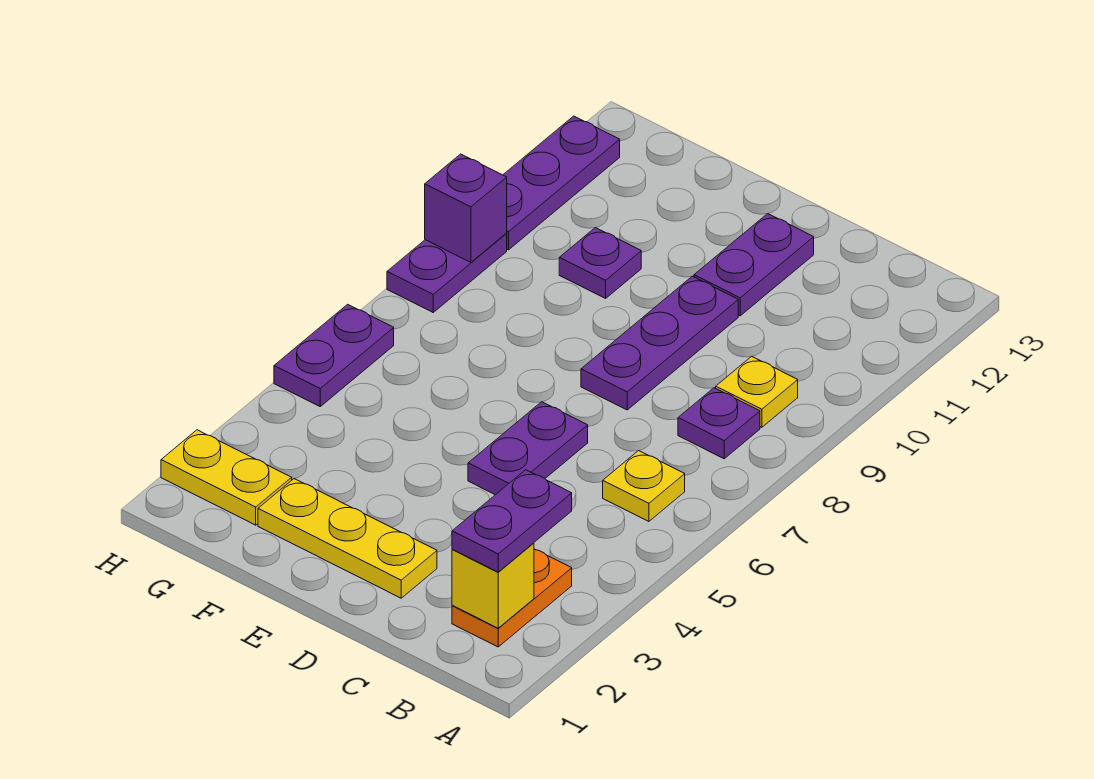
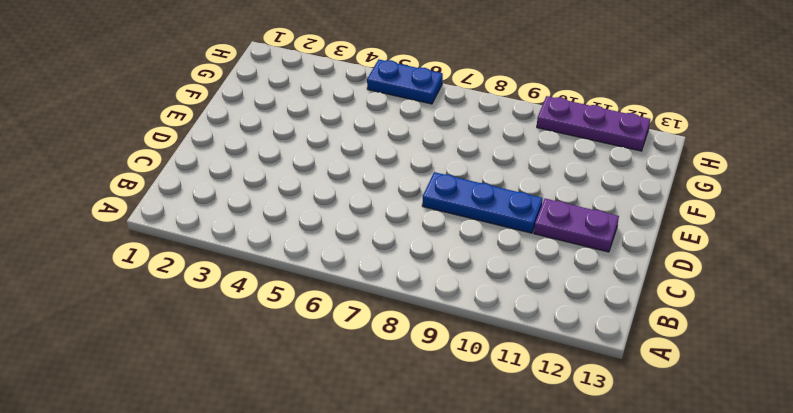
blue 1x3 plate [422,172,543,233] -> purple 1x3 plate [581,276,738,410]
blue 1x2 plate [367,59,443,104] -> purple 1x2 plate [274,304,394,406]
none -> orange 1x2 plate [452,549,572,647]
none -> yellow 1x1 plate [603,451,685,521]
none -> purple 1x1 plate [678,388,760,459]

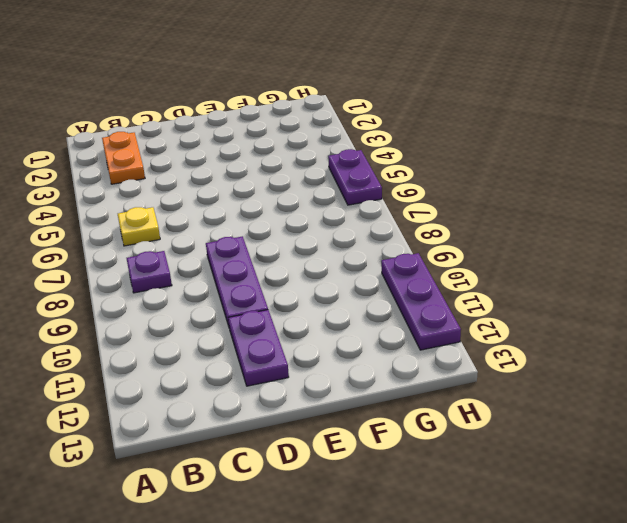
none -> yellow 1x1 plate [716,356,798,427]
none -> yellow 1x3 plate [258,479,437,598]
none -> purple 1x2 plate [468,402,588,495]

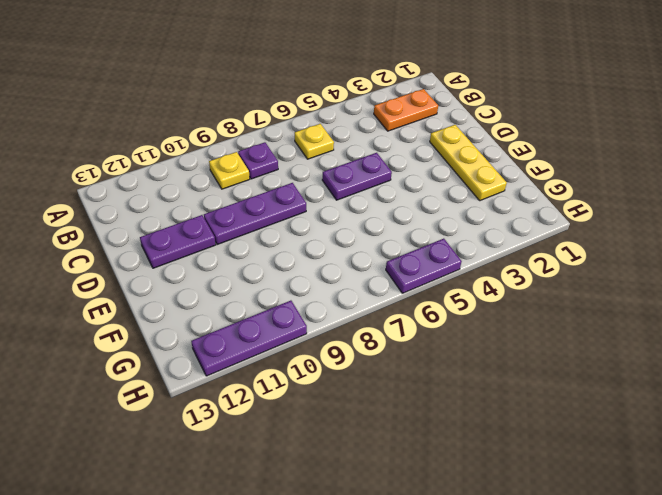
none -> purple 1x1 plate [559,228,641,298]
none -> yellow 1x2 plate [161,430,292,525]
none -> purple 1x2 plate [387,234,507,312]

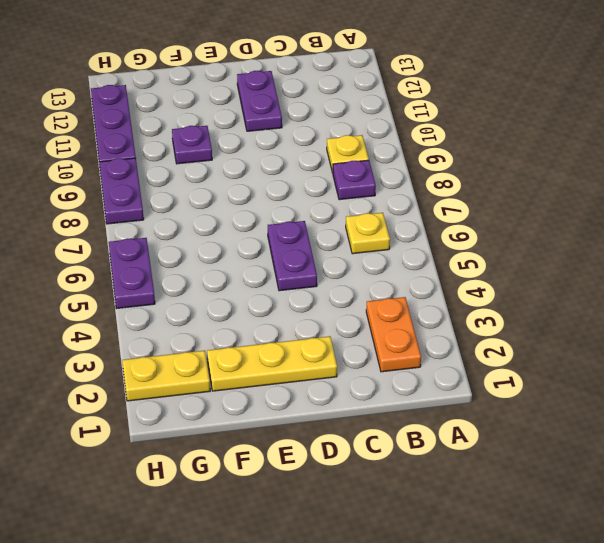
none -> purple 1x3 plate [581,276,738,410]
none -> yellow 1x1 brick [452,543,534,628]
none -> purple 1x1 brick [425,154,507,262]

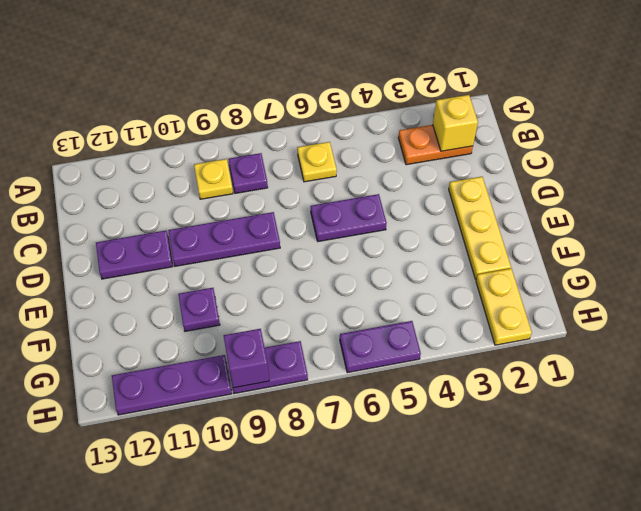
none -> purple 1x2 plate [452,470,572,572]

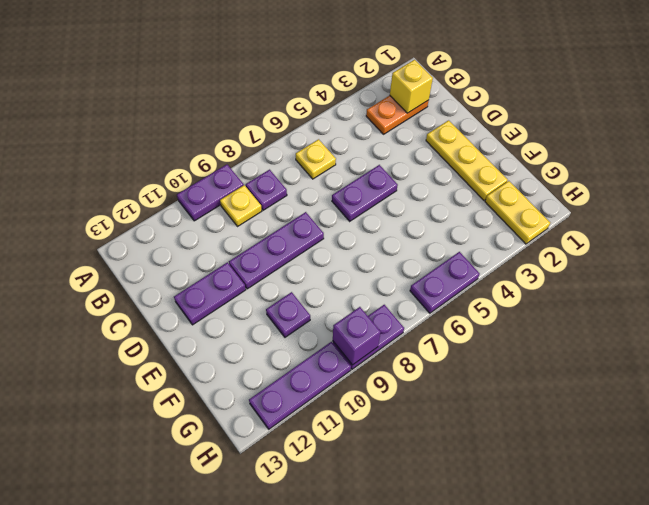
purple 1x2 plate [177,164,244,221] -> purple 1x2 plate moved to [452,470,572,572]

